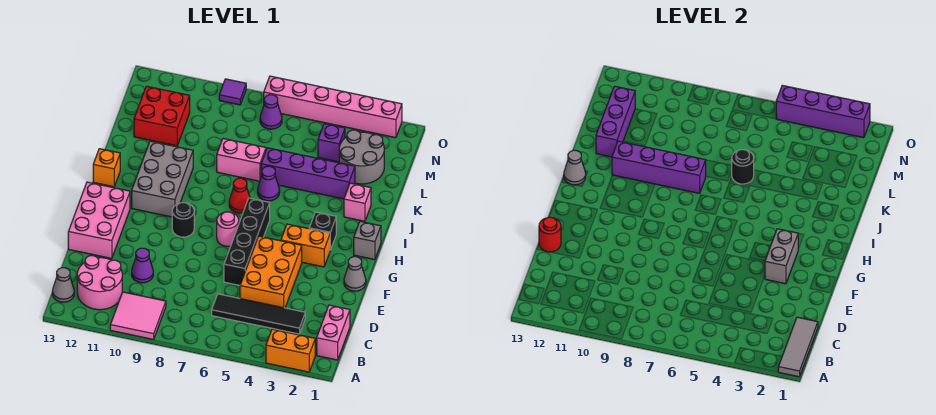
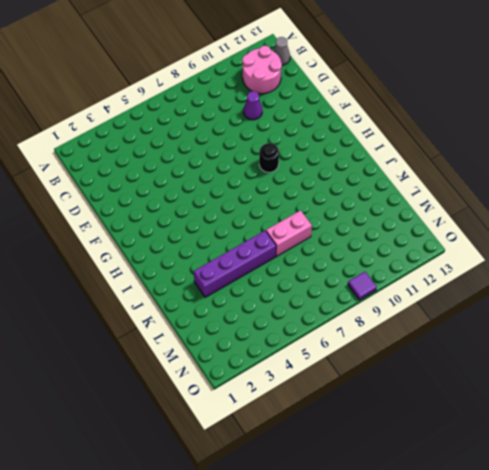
none -> orange 1x2 brick [266,329,315,372]
none -> pink 2x2 tile [110,292,166,339]
none -> pink 1x2 brick [317,305,350,360]
none -> black 1x4 tile [212,294,305,334]

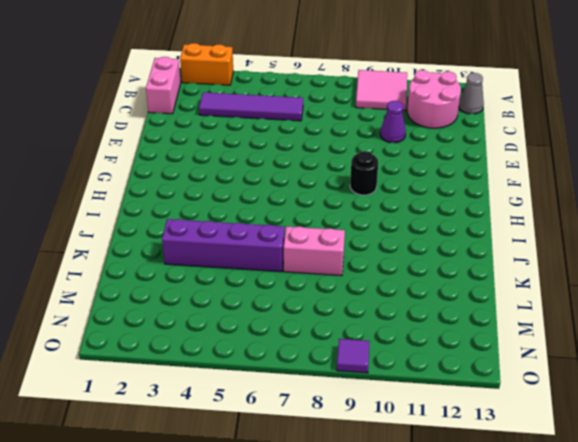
purple 1x4 tile [199,92,303,121] -> black 1x4 tile [212,294,305,334]
none -> orange 2x3 brick [240,236,302,308]
none -> black 1x4 brick [224,198,270,285]
none -> pink 2x3 brick [68,182,130,259]
none -> grey 1x1 cone [344,257,366,291]

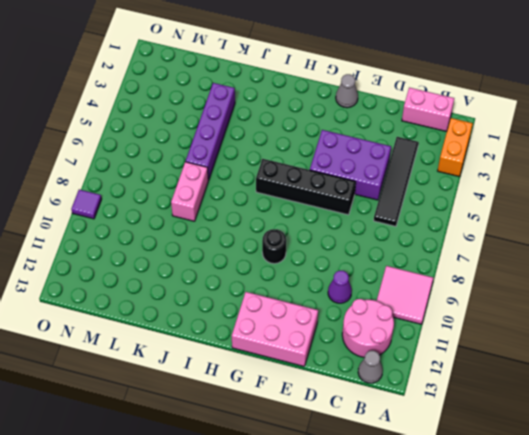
purple 2x3 brick [310,130,391,200] -> orange 2x3 brick [240,236,302,308]
none -> orange 1x2 brick [281,224,330,267]
none -> pink 1x1 round brick [217,212,239,246]
none -> grey 1x1 brick [354,221,381,260]
none -> black 1x1 brick [309,212,336,250]

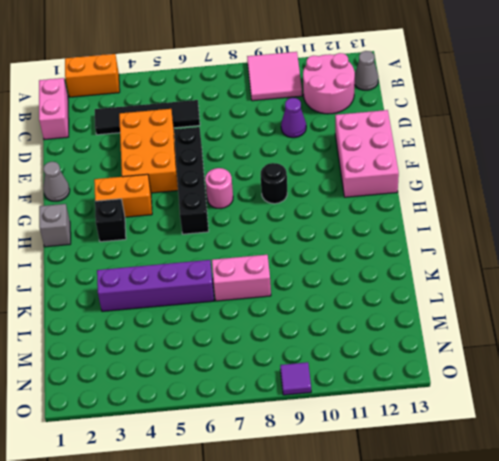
none -> grey 2x3 brick [132,141,193,217]
none -> red 1x1 cone [229,178,250,213]
none -> orange 1x1 brick [93,149,120,187]
none -> pink 1x1 brick [344,183,371,221]

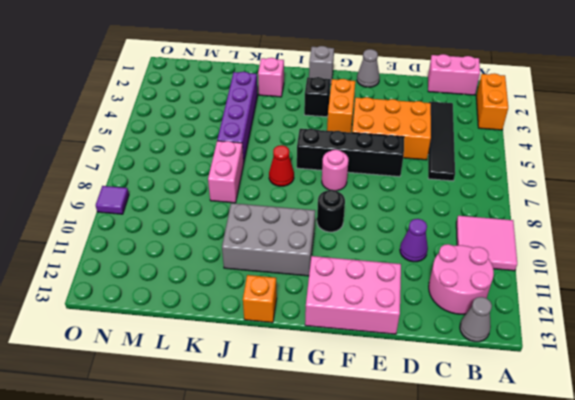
none -> purple 1x1 cone [258,166,280,201]
none -> grey 2x2 round brick [339,130,384,184]
none -> red 2x2 brick [134,86,190,146]
none -> purple 1x1 brick [318,124,345,162]

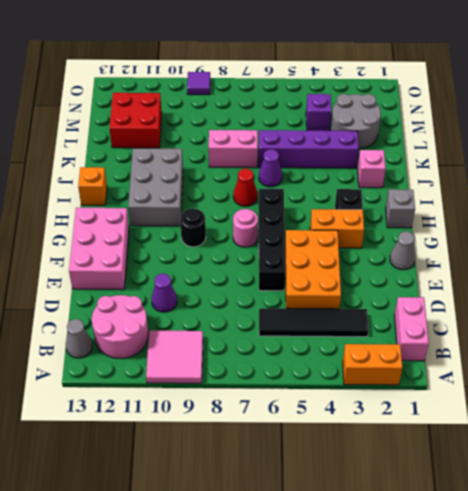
none -> purple 1x1 cone [260,95,282,129]
none -> pink 1x6 brick [264,76,402,138]
none -> grey 1x3 tile [778,317,818,377]
none -> red 1x1 round brick [539,217,561,252]

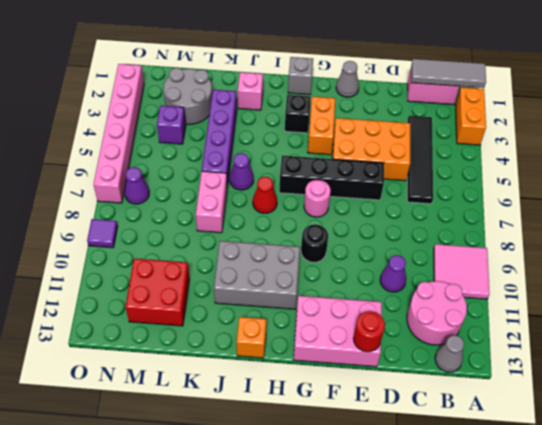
none -> grey 1x2 brick [765,229,798,284]
none -> grey 1x1 cone [564,150,586,185]
none -> purple 1x4 brick [612,141,706,193]
none -> black 1x1 round brick [732,150,754,184]

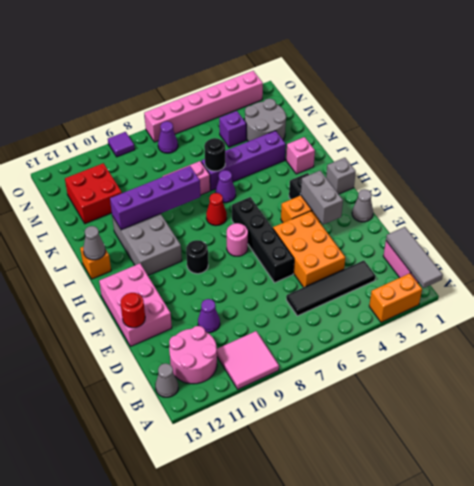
none -> purple 1x3 brick [596,86,635,157]
none -> purple 1x4 brick [776,85,870,138]

